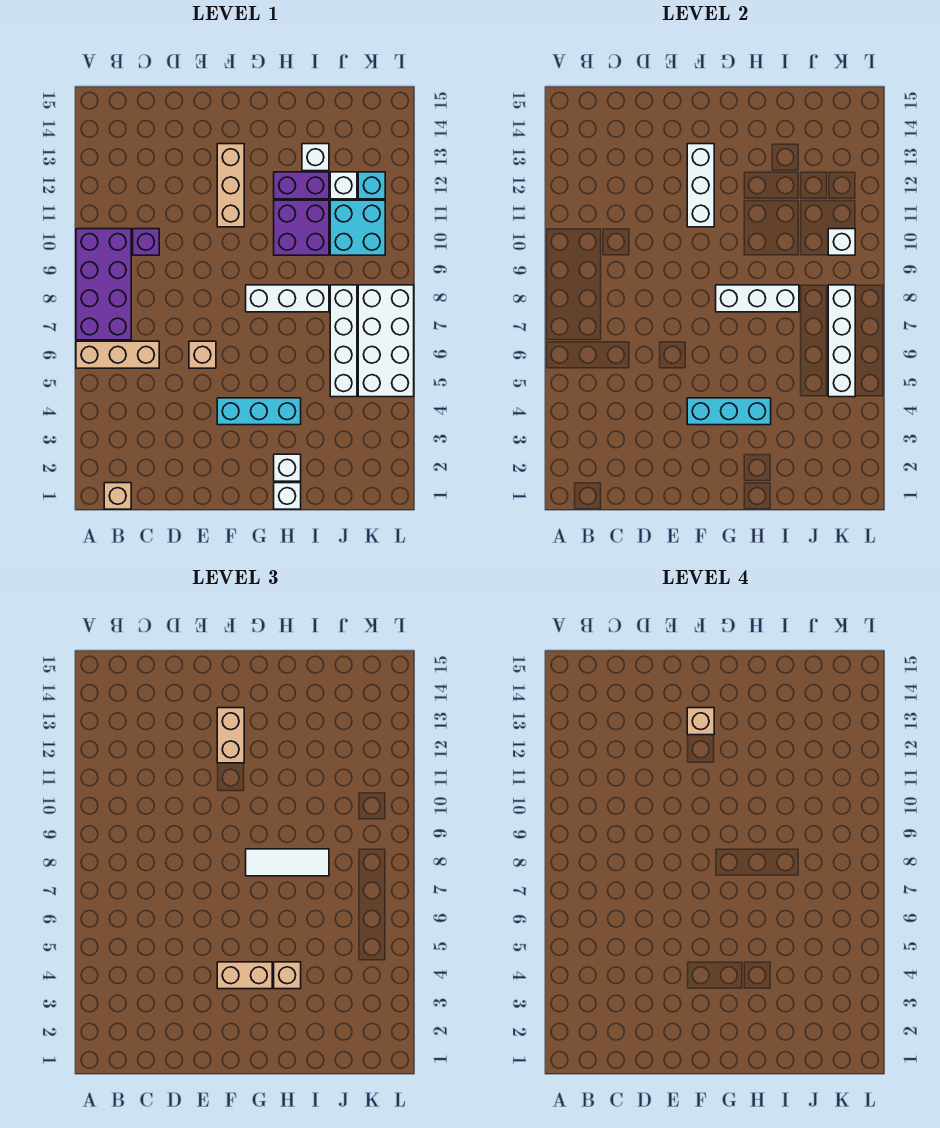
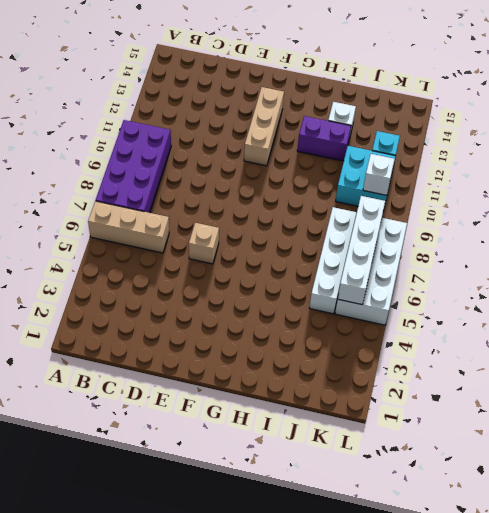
none -> tan 1x1 brick [104,483,131,509]
none -> purple 1x1 brick [133,229,159,255]
none -> cyan 1x3 brick [217,398,301,425]

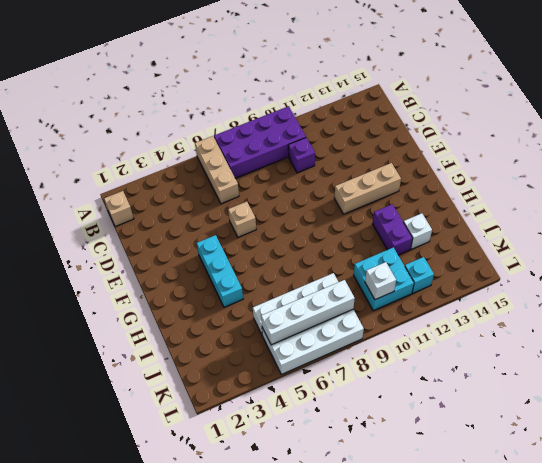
none -> white 1x3 brick [246,285,329,312]
none -> white 1x1 brick [274,483,301,509]
none -> white 1x1 brick [274,454,301,481]

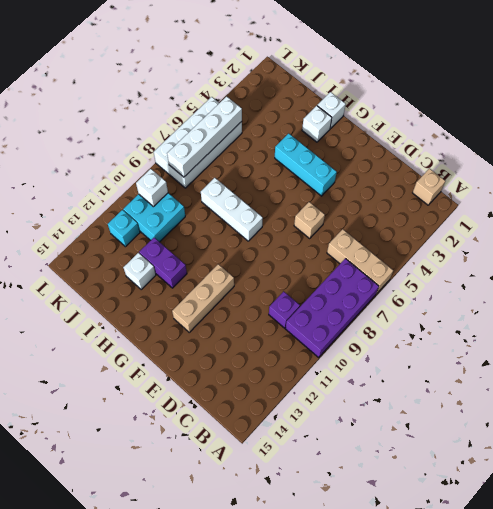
none -> purple 2x2 brick [274,200,329,255]
none -> white 1x4 brick [330,285,357,397]
none -> white 1x1 brick [330,172,357,199]

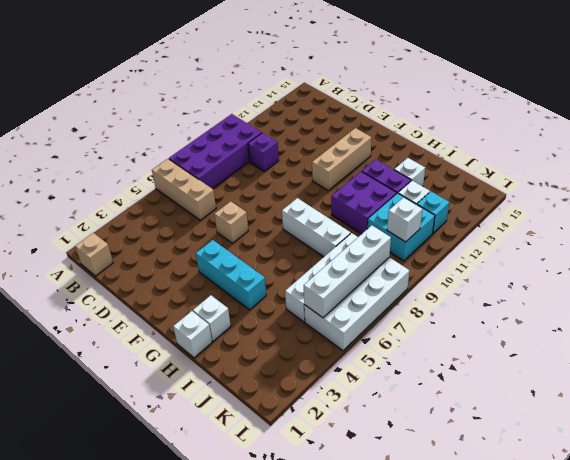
none -> cyan 1x3 brick [687,398,771,425]
none -> white 1x3 brick [687,144,714,227]
none -> white 1x3 brick [716,285,799,312]

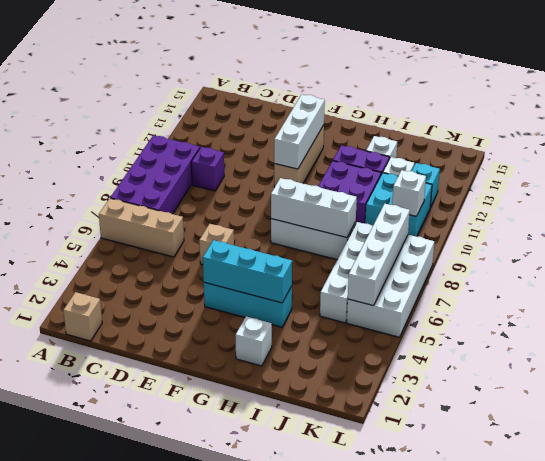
none -> white 1x1 brick [274,483,301,509]
none -> tan 1x2 brick [217,962,272,989]
none -> tan 1x2 brick [217,708,244,763]

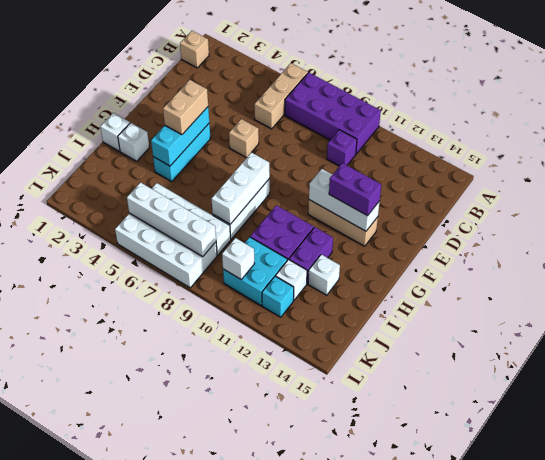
purple 1x2 brick [329,163,381,216] -> tan 1x2 brick [217,708,244,763]
none -> white 1x3 tile [246,849,329,876]
none -> tan 1x1 brick [274,962,301,989]
none -> tan 1x1 brick [687,708,714,735]

